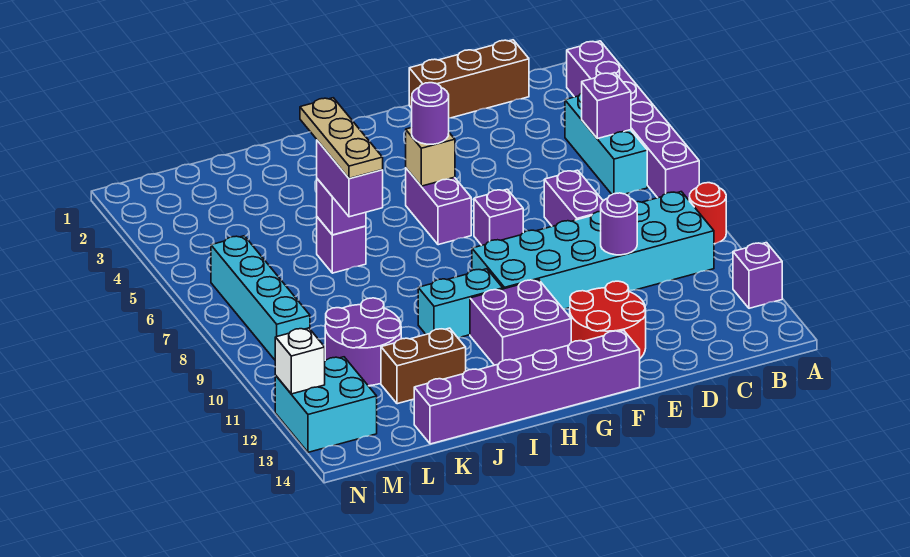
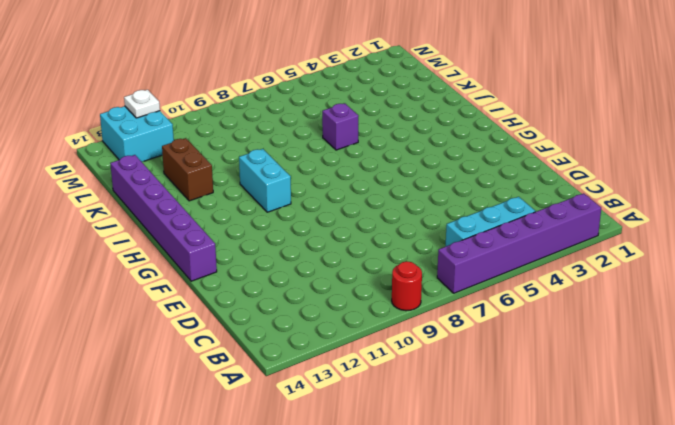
white 1x1 plate [124,90,160,118] -> white 1x1 brick [275,328,325,394]
none -> purple 1x1 brick [733,243,782,308]
none -> cyan 2x6 brick [472,192,714,309]
none -> brown 1x3 brick [409,40,529,118]

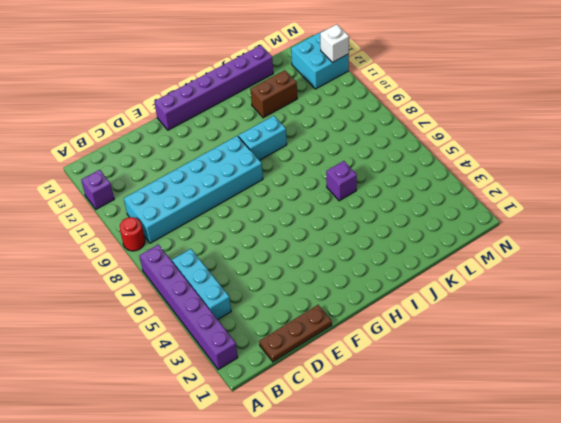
brown 1x3 plate [259,305,332,362] -> brown 1x3 brick [409,40,529,118]
none -> purple 1x2 brick [544,170,603,226]
none -> red 2x2 round brick [570,281,646,358]
none -> purple 1x1 brick [474,189,523,245]

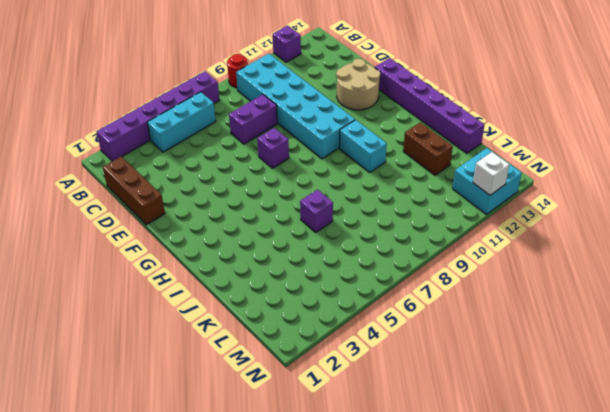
tan 2x2 round brick [336,59,380,110] -> red 2x2 round brick [570,281,646,358]
none -> purple 1x2 brick [406,168,471,245]
none -> purple 2x2 brick [470,279,571,365]
none -> purple 2x2 round brick [325,298,401,386]

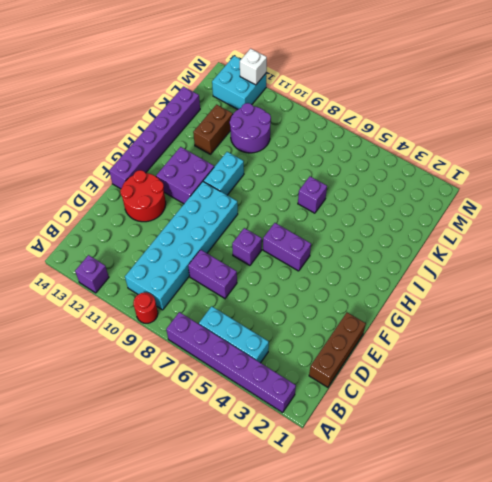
none -> cyan 1x4 brick [211,236,310,360]
none -> purple 1x1 brick [582,73,631,139]
none -> purple 1x1 round brick [601,193,637,255]

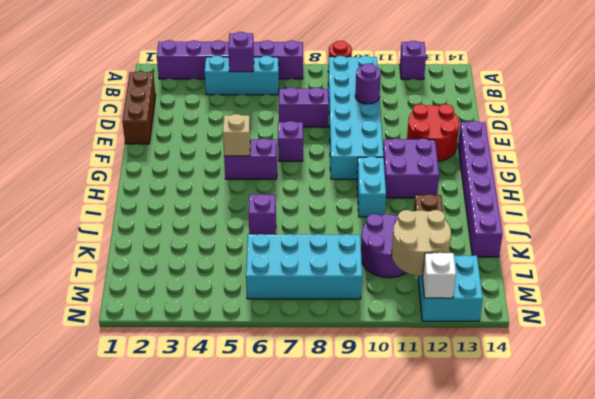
cyan 2x4 brick [246,234,362,299] -> cyan 1x4 brick [211,236,310,360]
tan 2x2 round brick [392,210,451,276] -> none
none -> purple 1x1 brick [317,179,366,235]
none -> purple 1x1 round brick [412,83,449,144]
none -> purple 1x2 brick [317,140,383,217]

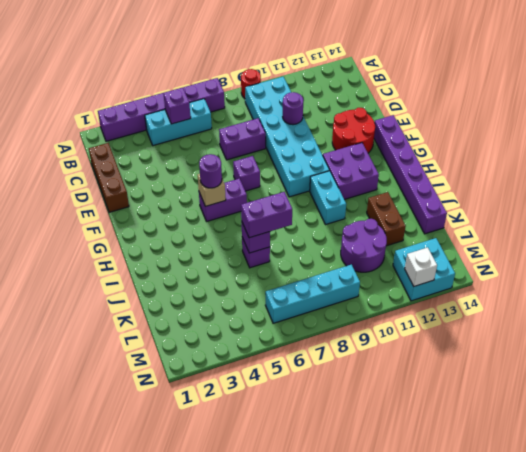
none -> purple 1x1 brick [733,243,782,308]
none -> tan 1x3 plate [300,98,383,178]

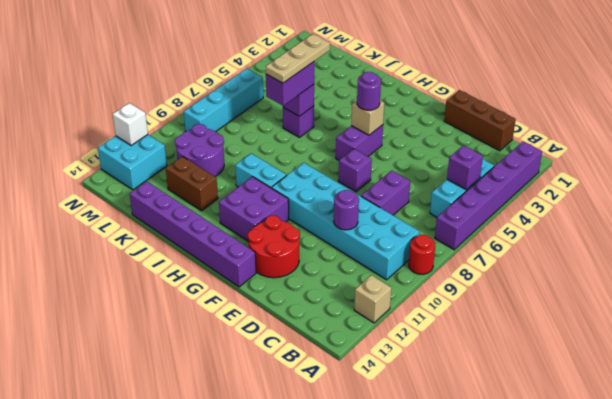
tan 1x1 brick [354,275,391,323] -> purple 1x1 brick [733,243,782,308]

